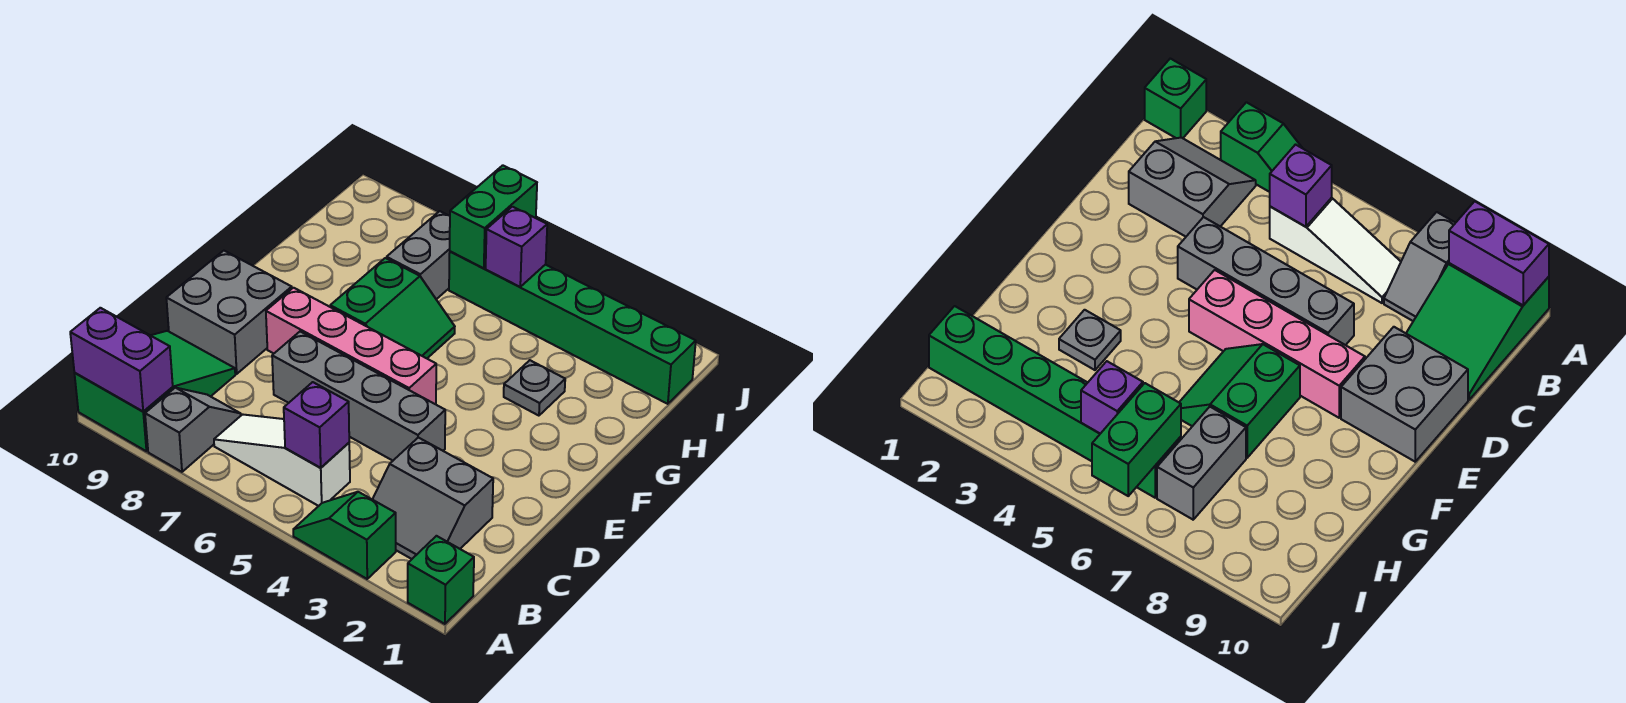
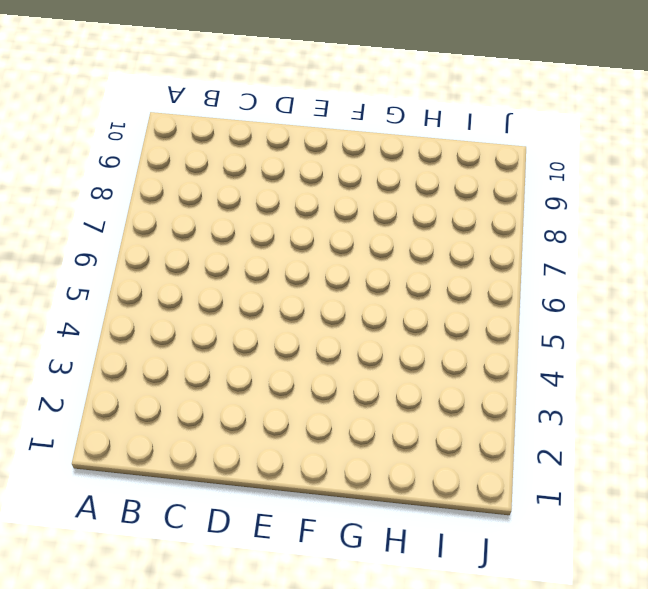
none -> green 1x1 brick [408,536,474,624]
none -> green 1x2 slope [293,492,396,579]
none -> grey 1x2 slope [145,388,241,472]

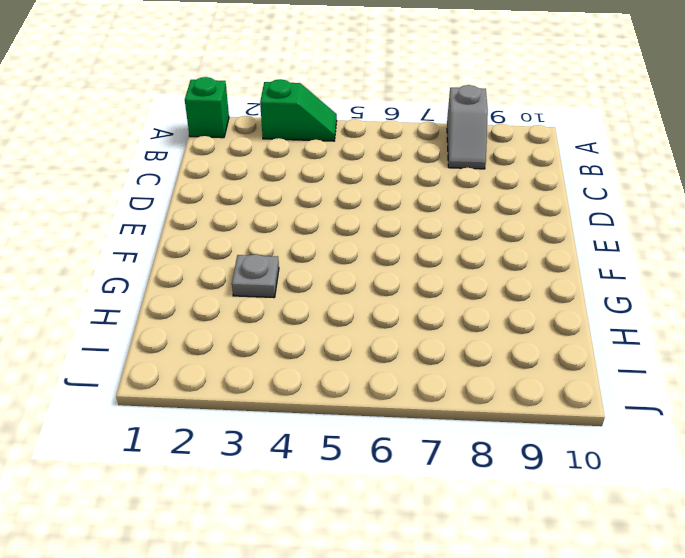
none -> green 2x3 slope [74,331,235,451]
none -> grey 2x2 slope [372,438,493,559]
none -> white 1x3 slope [214,414,350,506]

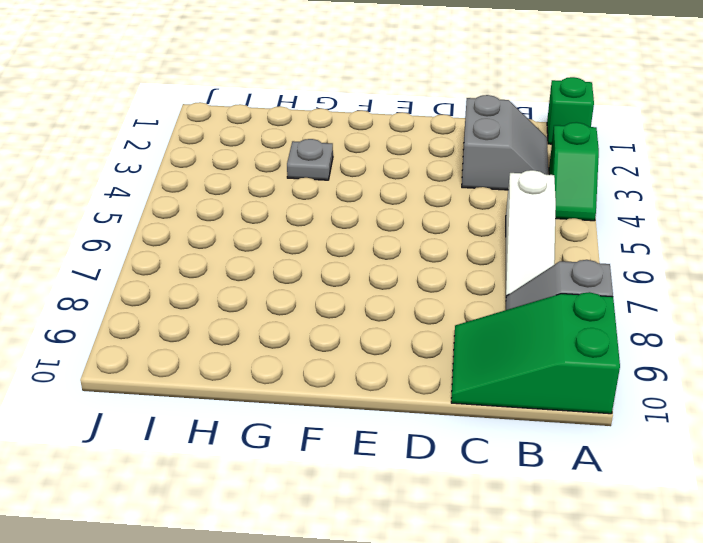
none -> grey 1x4 brick [272,331,445,461]
none -> grey 2x2 brick [166,251,292,374]
none -> pink 1x4 brick [266,288,436,404]

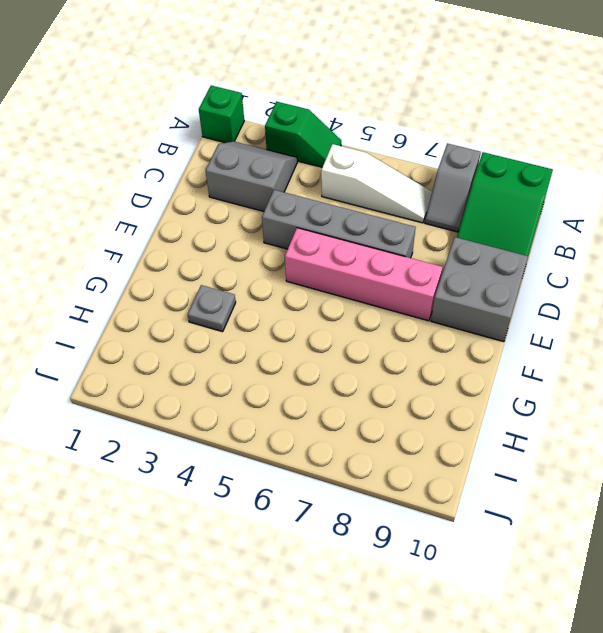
none -> green 2x2 slope [330,258,455,358]
none -> grey 1x2 brick [387,211,450,299]
none -> green 1x6 brick [449,251,696,404]

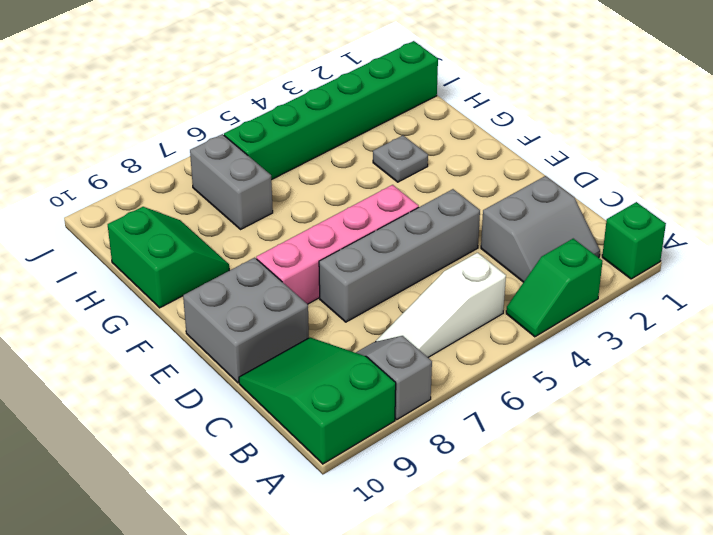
green 2x2 slope [108,207,229,308] -> green 2x2 slope moved to [330,258,455,358]
none -> purple 1x2 brick [70,308,173,412]
none -> purple 1x1 brick [284,382,349,468]
none -> purple 1x1 brick [486,207,547,287]

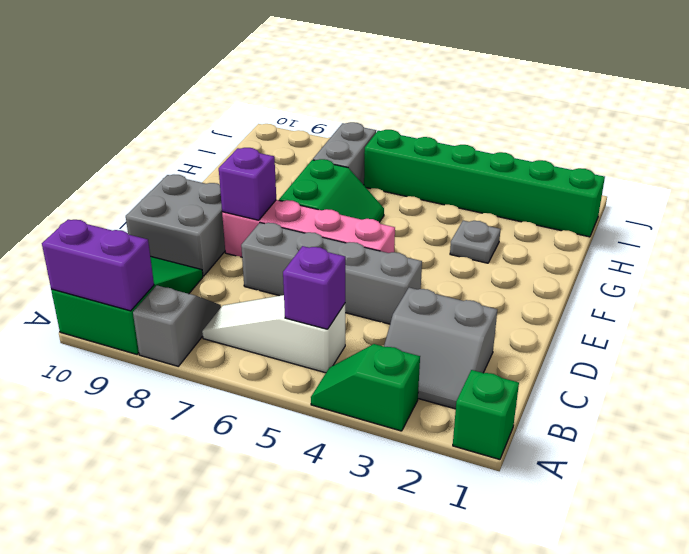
purple 1x1 brick [219,148,276,220] -> purple 1x1 brick moved to [486,207,547,287]
none -> green 1x2 brick [450,165,537,268]

